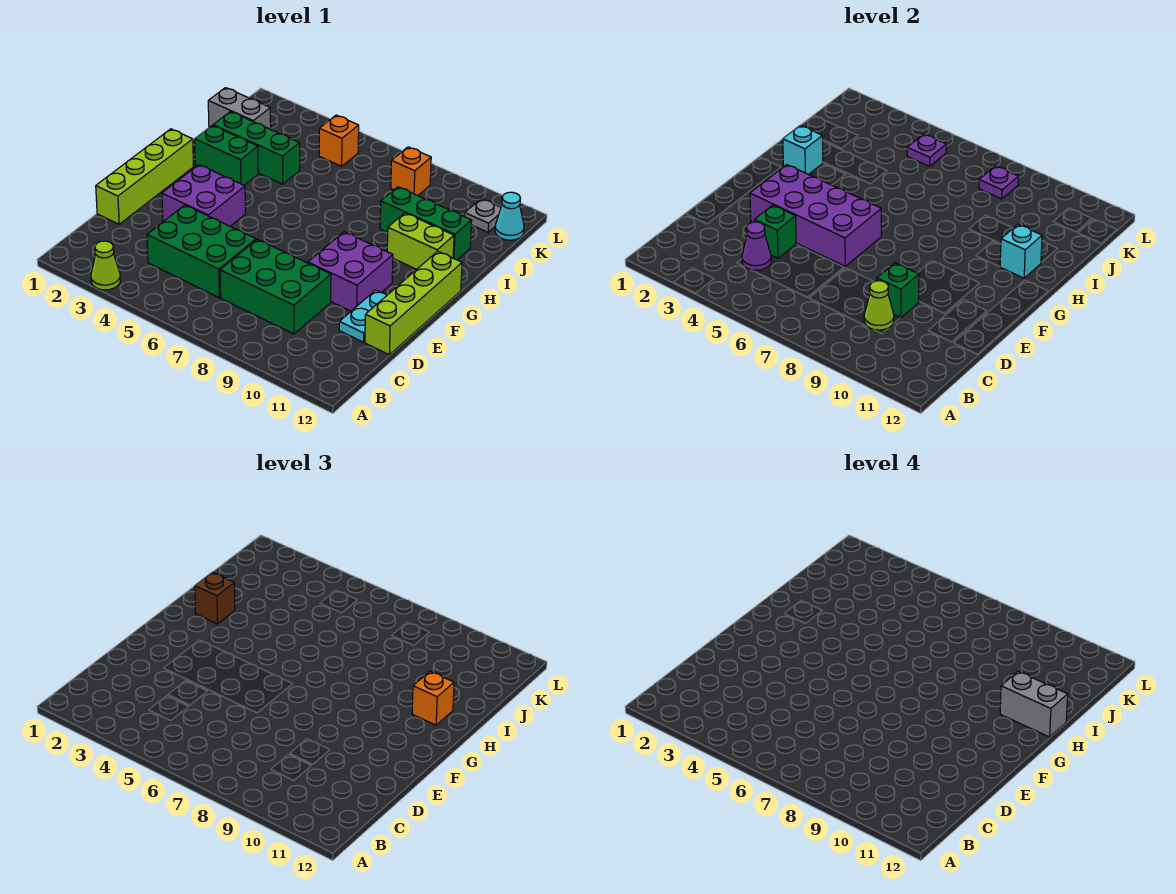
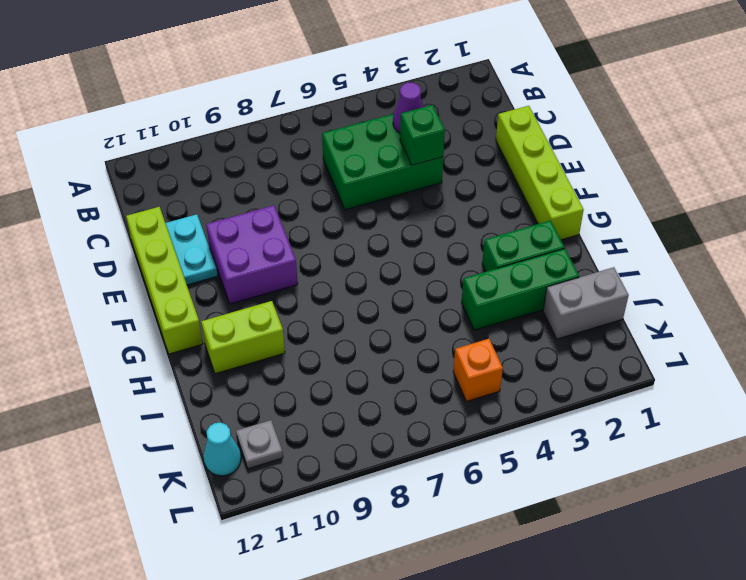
none -> lime 1x1 cone [91,241,120,290]
none -> green 2x3 brick [220,239,331,334]
none -> purple 2x2 brick [162,165,245,226]

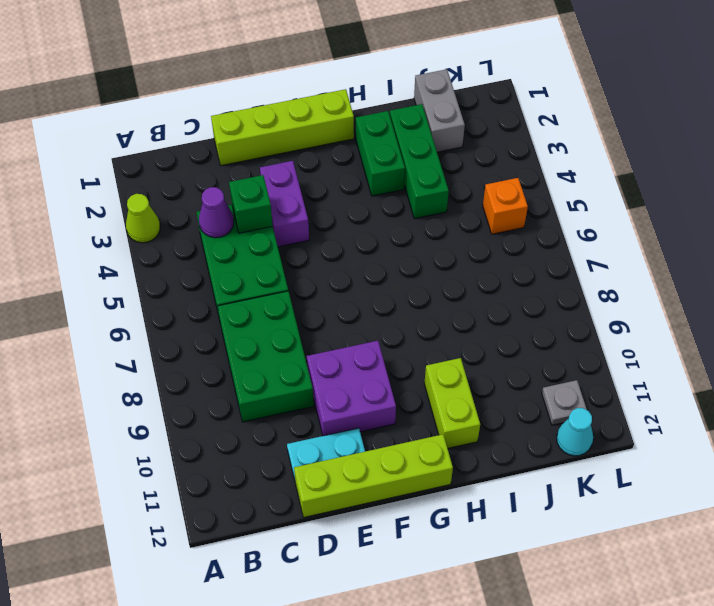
purple 1x2 brick [260,161,309,247] -> purple 2x2 brick [162,165,245,226]
none -> green 1x3 brick [380,187,472,260]
none -> orange 1x1 brick [391,147,431,196]
none -> lime 1x1 cone [864,281,894,330]

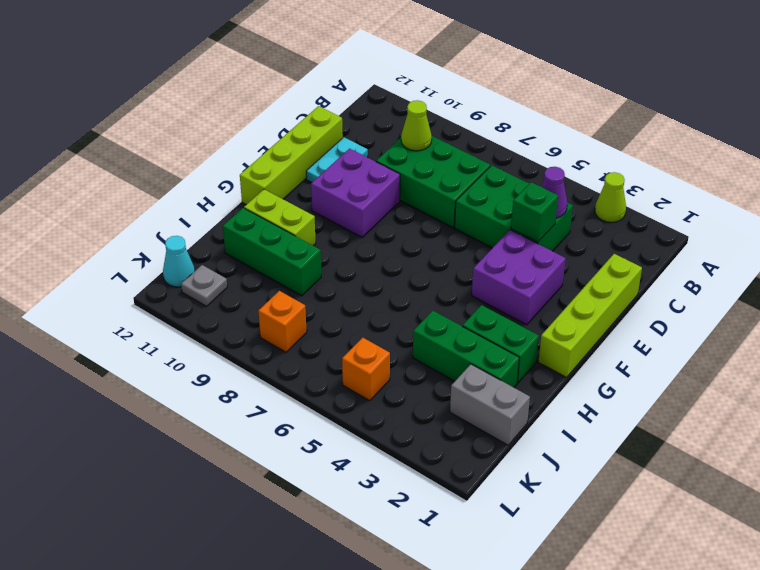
none -> green 1x1 brick [877,263,919,318]
none -> purple 2x4 brick [750,165,881,266]
none -> cyan 1x1 brick [783,125,823,175]

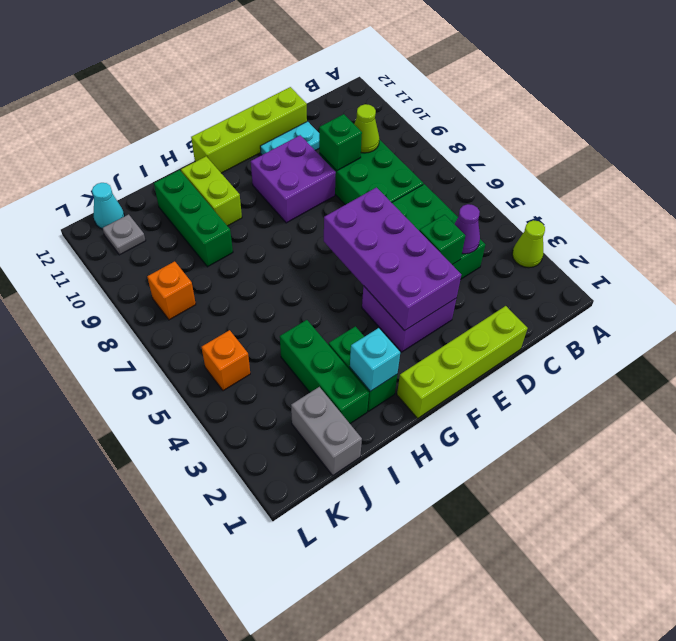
none -> cyan 1x1 brick [1000,224,1042,278]
none -> purple 1x1 plate [907,134,946,166]
none -> purple 1x1 plate [979,166,1019,199]

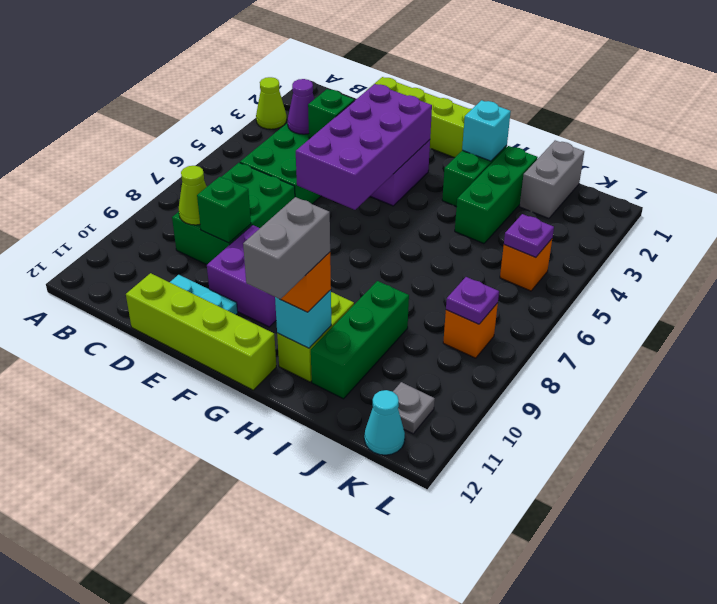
none -> brown 1x1 brick [195,572,235,624]

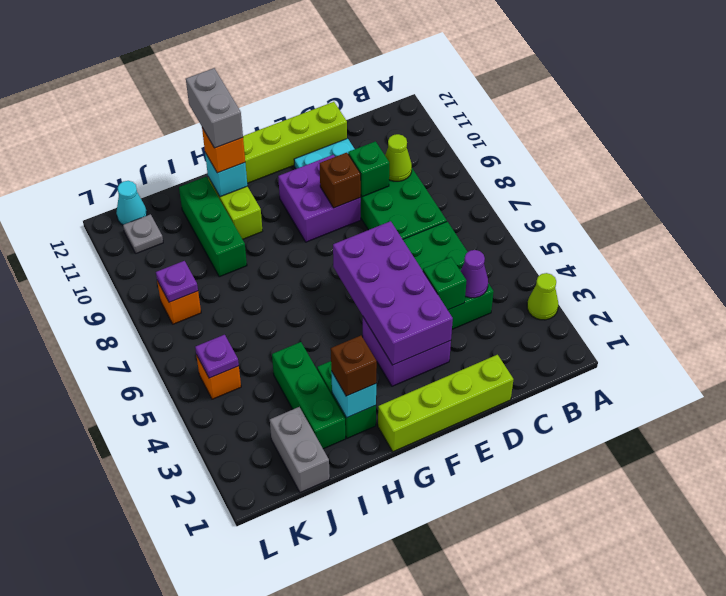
brown 1x1 brick [320,153,361,208] -> none

